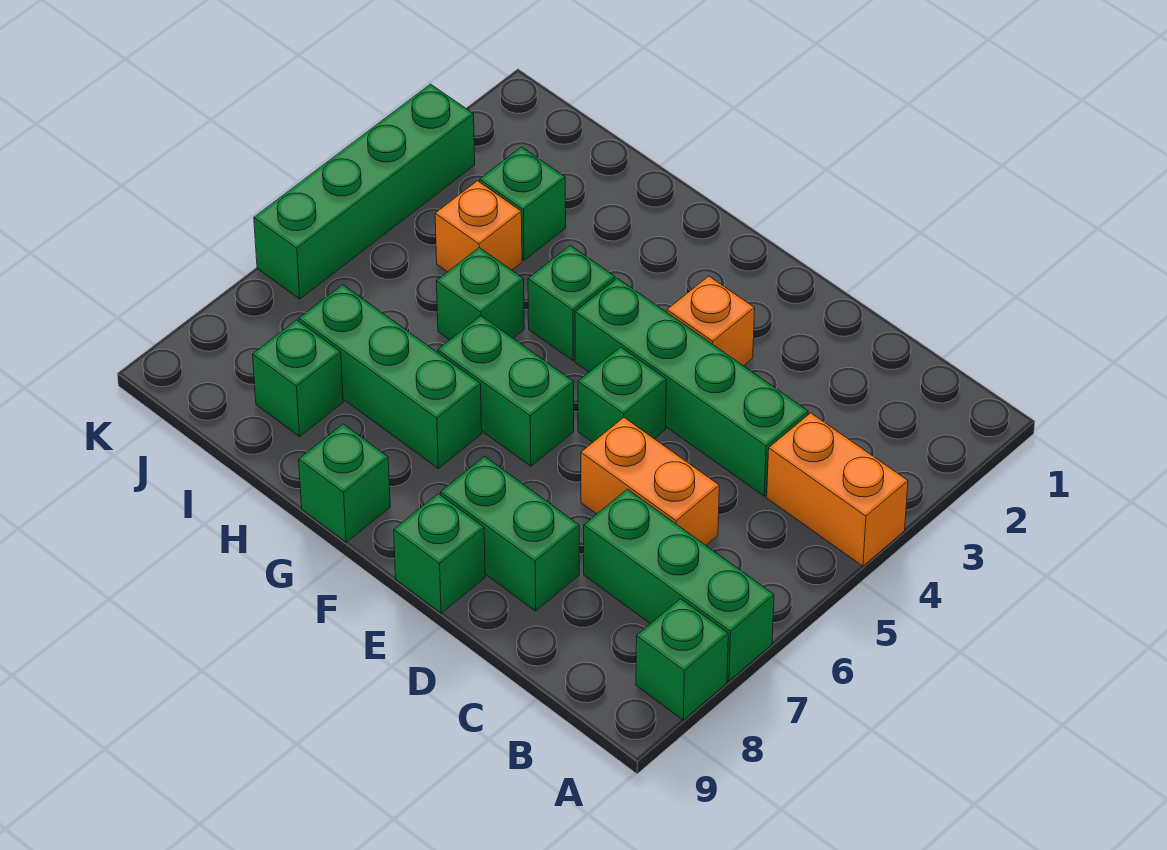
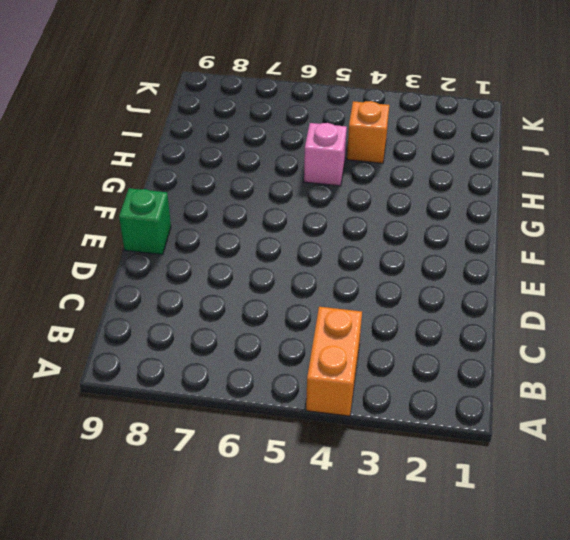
pink 1x1 brick [304,123,347,186] -> green 1x1 brick [436,248,524,340]
none -> green 1x3 brick [584,489,774,681]
none -> green 1x1 brick [636,599,728,720]
none -> green 1x4 brick [575,278,808,496]

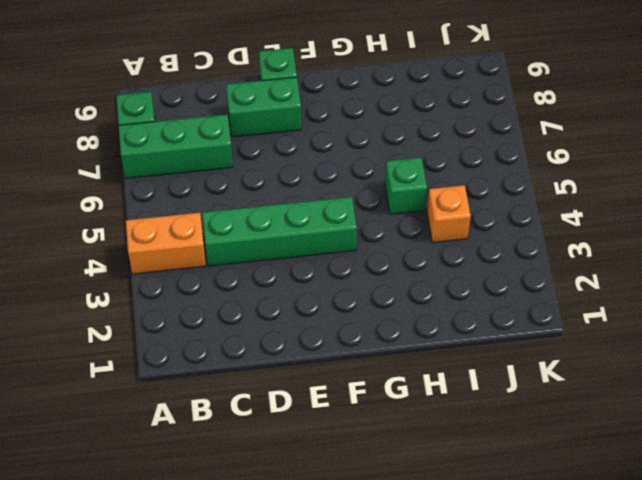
none -> orange 1x2 brick [581,418,719,545]
none -> orange 1x1 brick [667,276,755,366]
none -> green 1x1 brick [578,347,666,442]

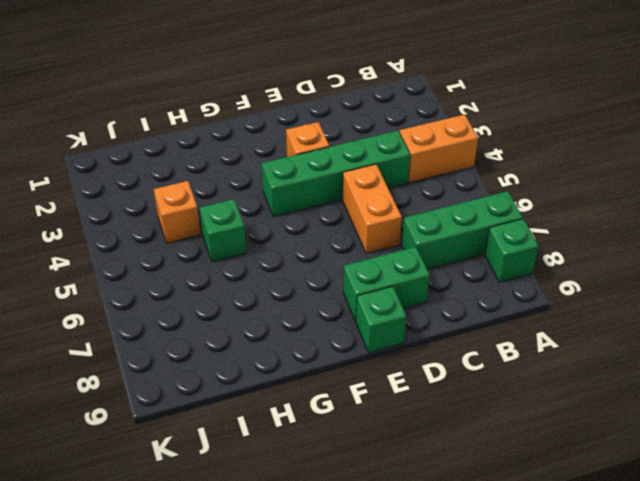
orange 1x2 brick [343,164,402,254] -> orange 1x2 brick turned to [581,418,719,545]
none -> green 1x1 brick [578,347,666,442]
none -> green 1x2 brick [438,316,574,466]
none -> green 1x1 brick [528,245,615,361]

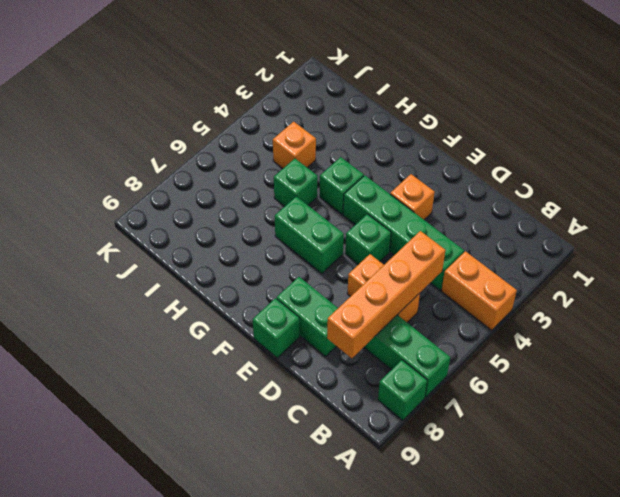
orange 1x4 brick [327,231,445,358] -> none
none -> green 1x3 brick [299,285,482,468]
none -> green 1x1 brick [299,424,390,542]
none -> green 1x1 brick [480,147,566,260]

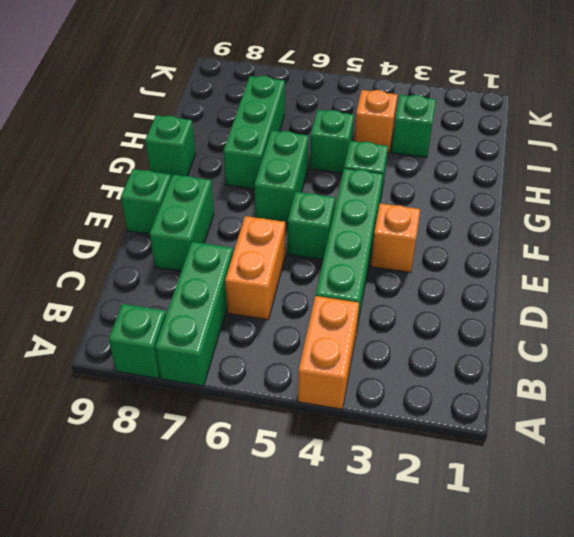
none -> green 1x1 brick [253,320,343,436]
none -> green 1x4 brick [254,84,475,299]

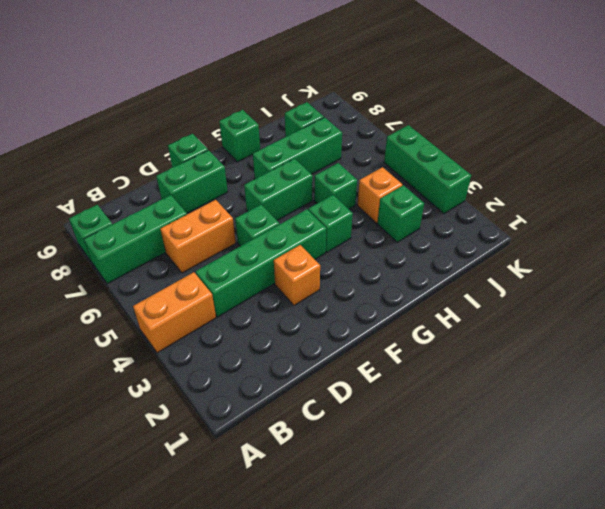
green 1x3 brick [384,125,471,214] -> green 1x4 brick [254,84,475,299]

